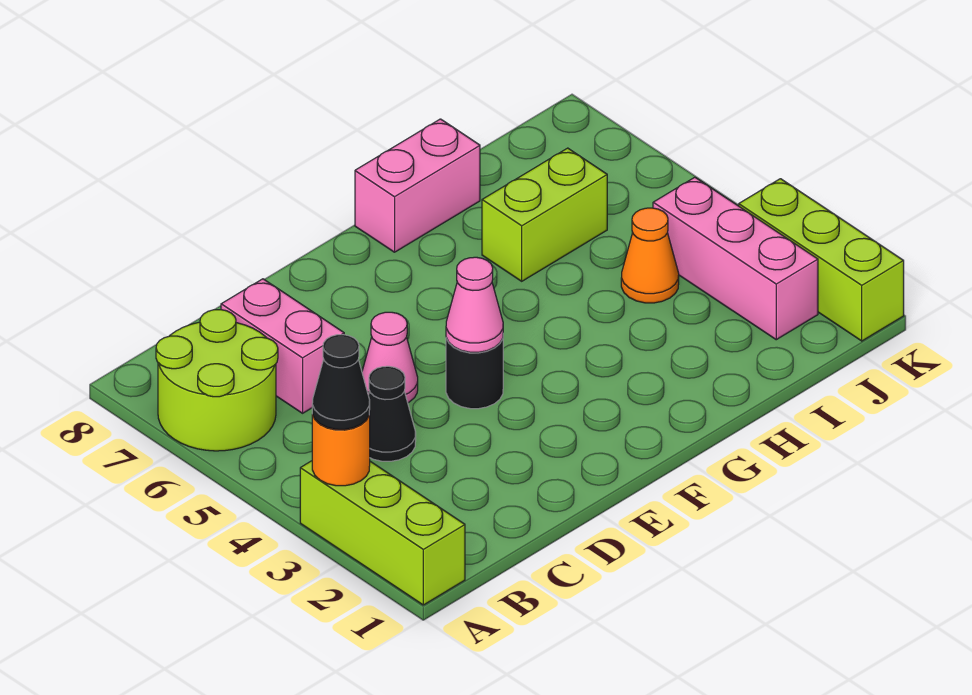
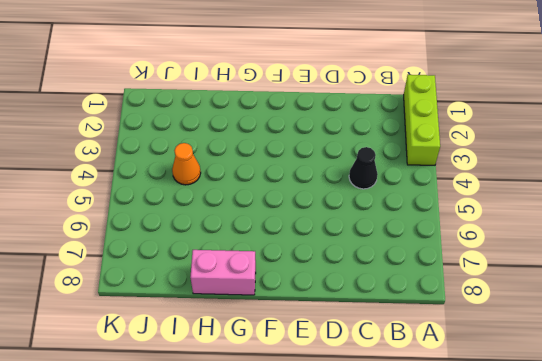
none -> lime 2x2 round brick [156,310,278,451]
none -> pink 1x2 brick [221,279,344,413]
none -> pink 1x1 cone [362,312,418,403]

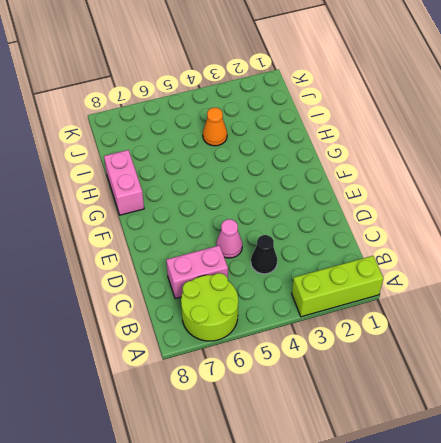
none -> black 1x1 round brick [446,338,503,409]
none -> lime 1x2 brick [482,148,607,281]
none -> pink 1x3 brick [653,177,818,340]

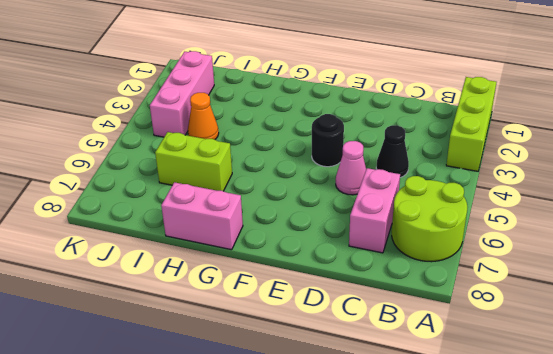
none -> lime 1x3 brick [739,179,904,341]
none -> orange 1x1 round brick [312,411,370,486]
none -> pink 1x1 cone [446,257,503,352]

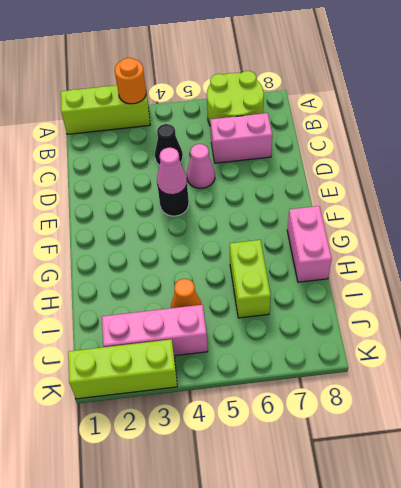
none -> black 1x1 cone [312,335,370,430]

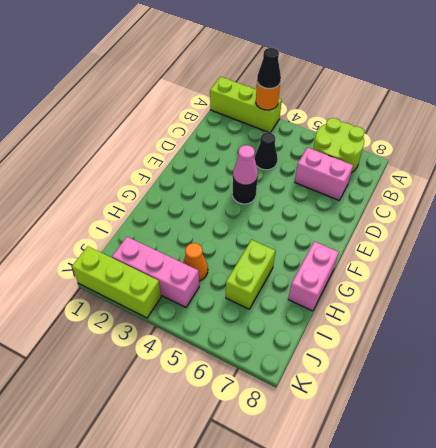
none -> pink 1x1 cone [362,312,418,403]

